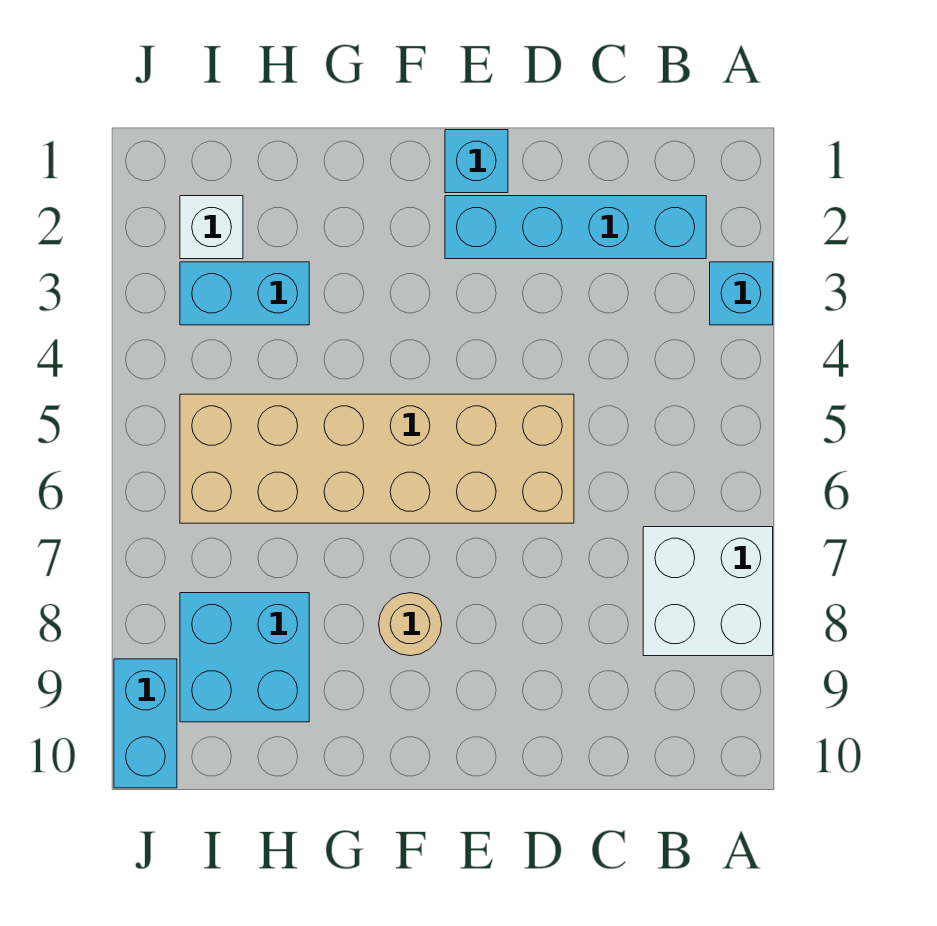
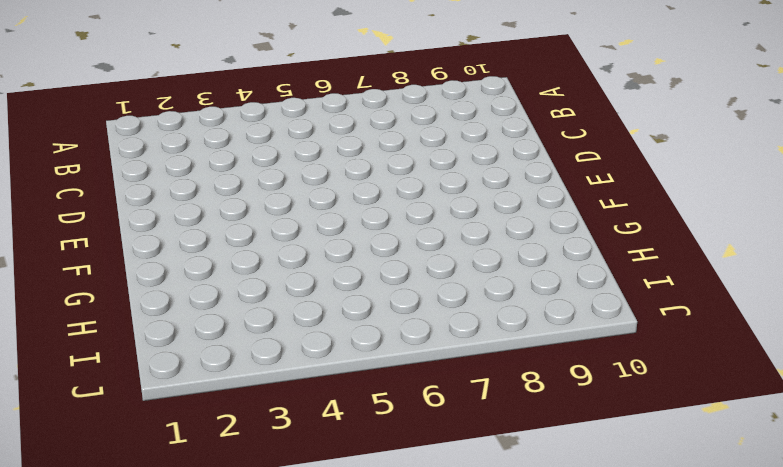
none -> cyan 1x1 brick [710,262,773,325]
none -> white 2x2 brick [643,527,773,656]

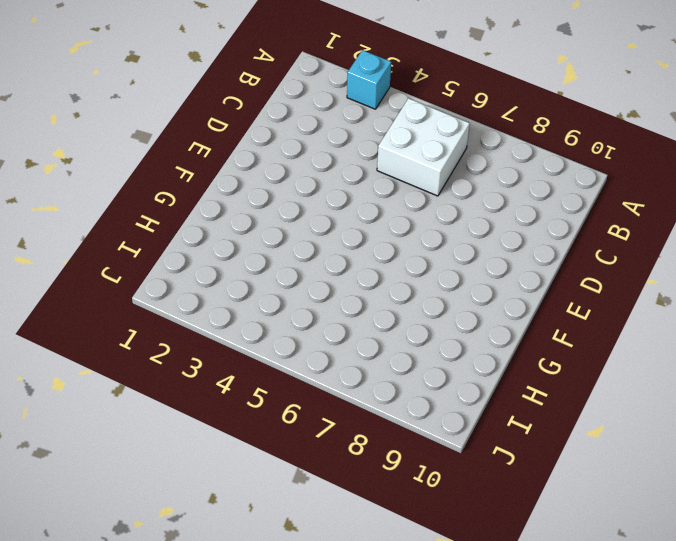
white 2x2 brick [377,98,470,196] -> white 2x2 brick moved to [643,527,773,656]
none -> cyan 1x4 brick [445,196,706,259]
none -> tan 2x6 brick [180,394,574,523]

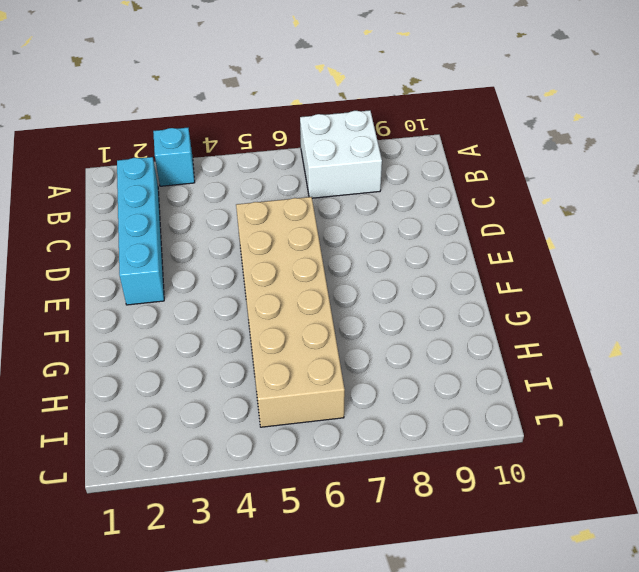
none -> cyan 1x1 brick [445,130,508,193]
none -> tan 1x1 round brick [379,593,442,656]

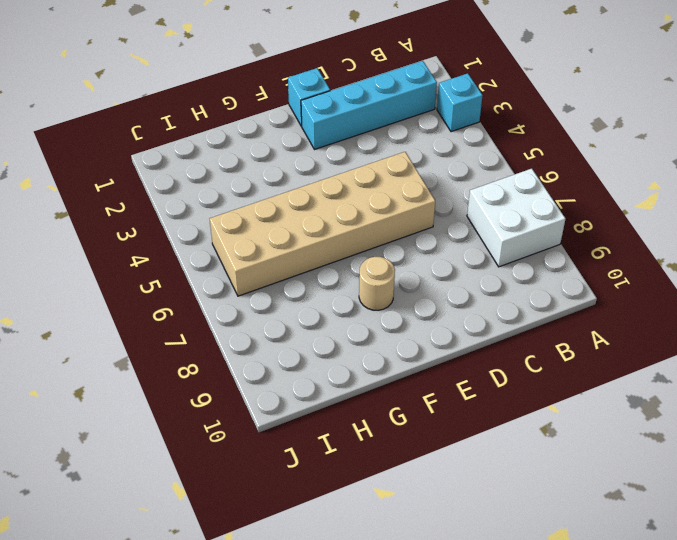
none -> cyan 1x2 brick [180,262,309,325]
none -> cyan 2x2 brick [180,593,309,722]

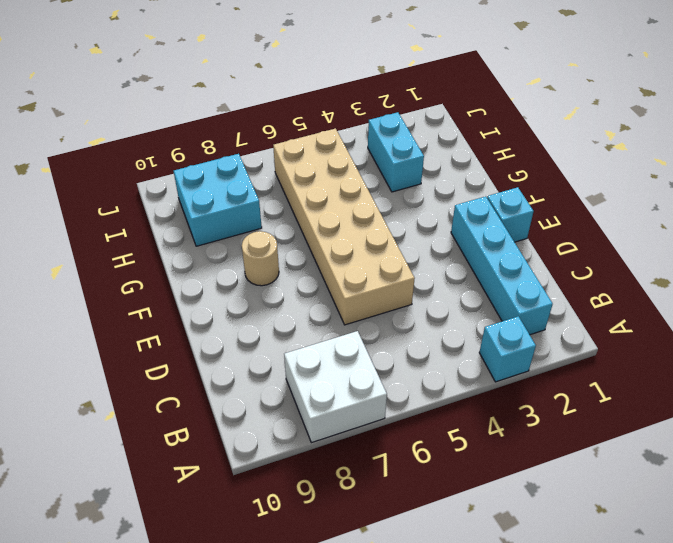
none -> white 1x1 brick [180,196,243,259]
none -> cyan 1x2 brick [114,659,177,788]

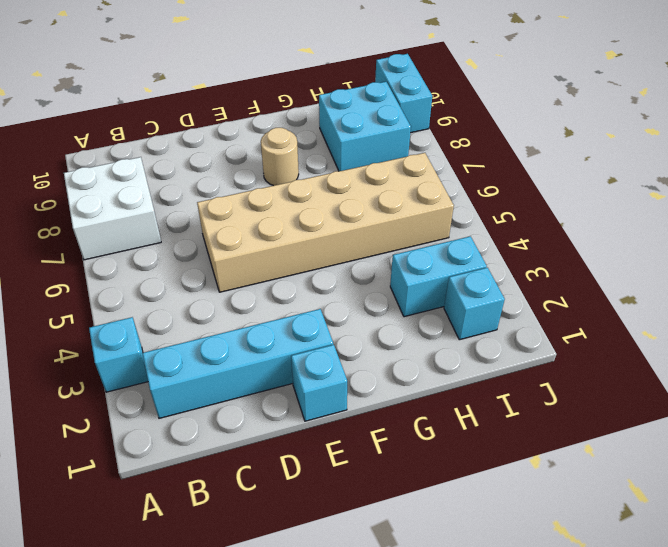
cyan 1x1 brick [444,268,505,340] -> white 1x1 brick [180,196,243,259]

